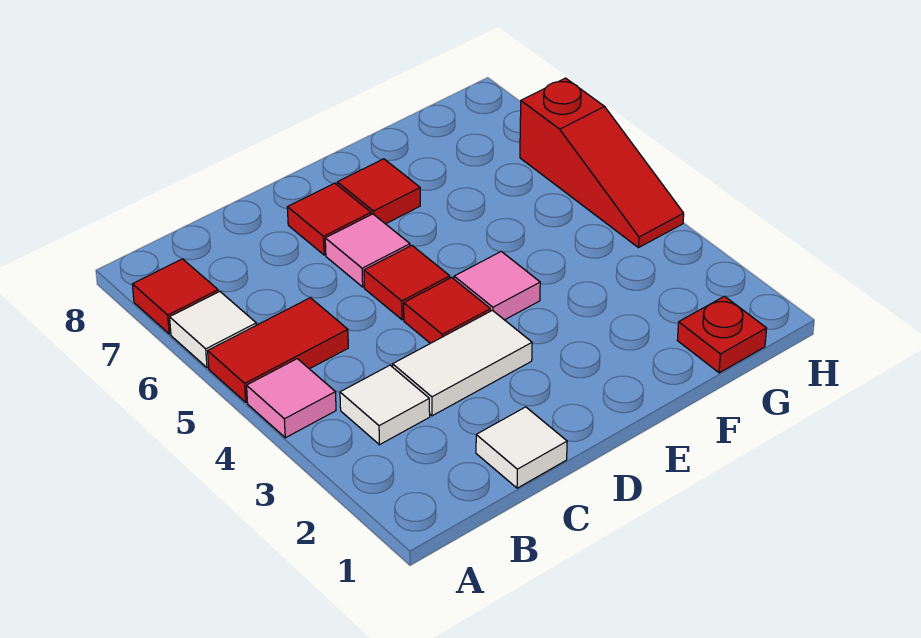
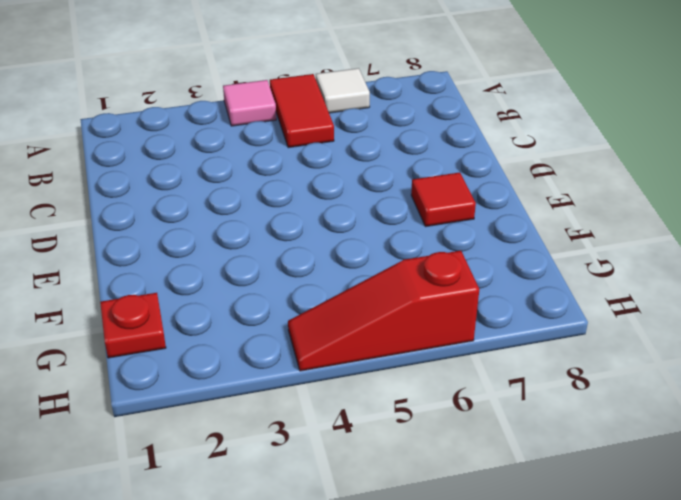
none -> red 1x1 tile [132,259,218,334]
none -> white 1x1 tile [340,365,430,445]
none -> white 1x1 tile [476,407,567,488]

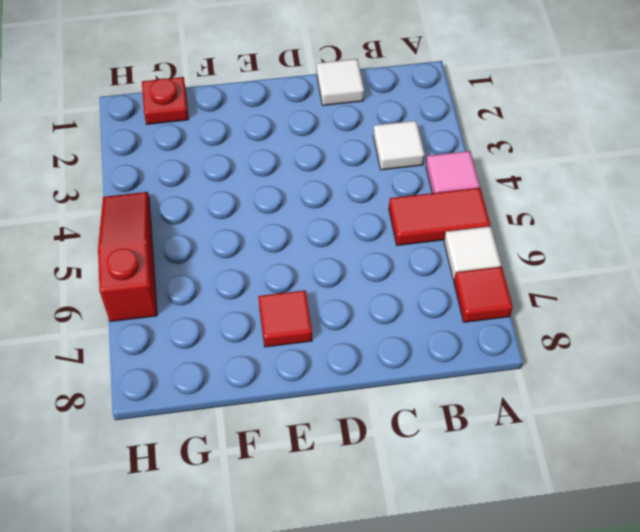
none -> white 1x2 tile [393,310,532,416]
none -> red 1x1 tile [404,277,490,343]
none -> red 1x1 tile [364,245,450,320]

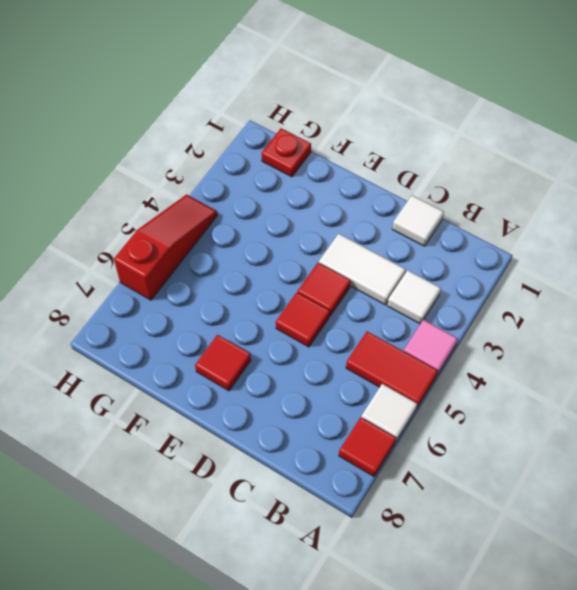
none -> pink 1x1 tile [325,214,410,287]
none -> red 1x1 tile [287,183,371,255]
none -> pink 1x1 tile [454,252,540,320]

